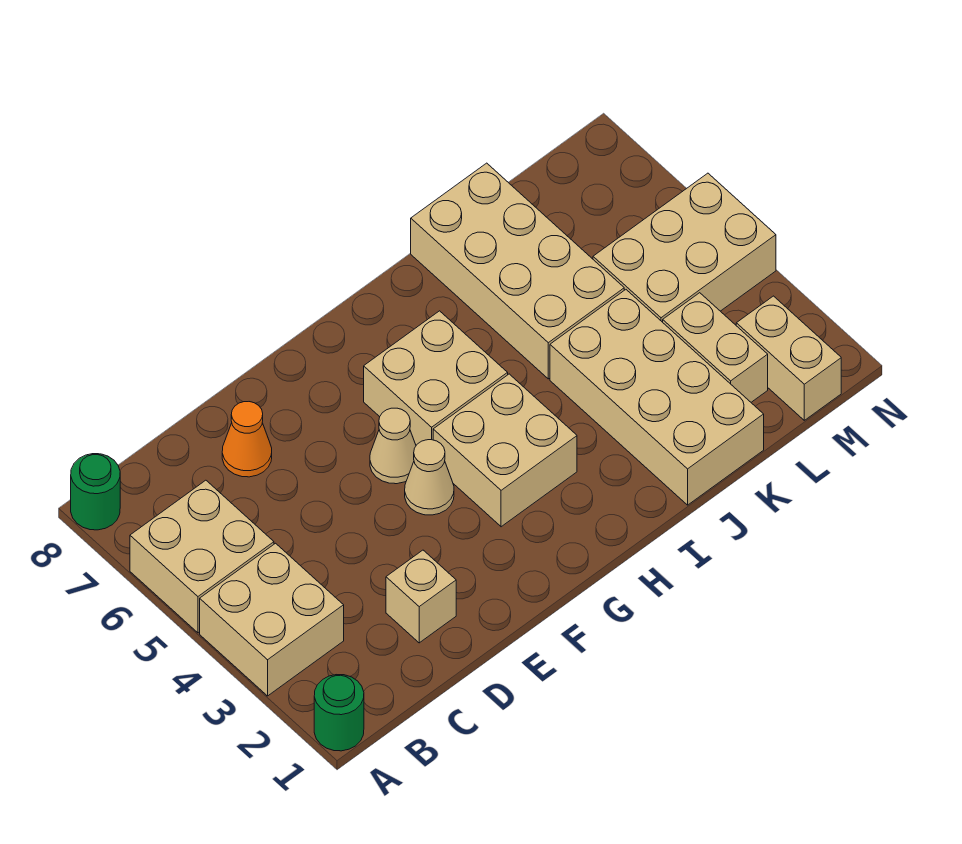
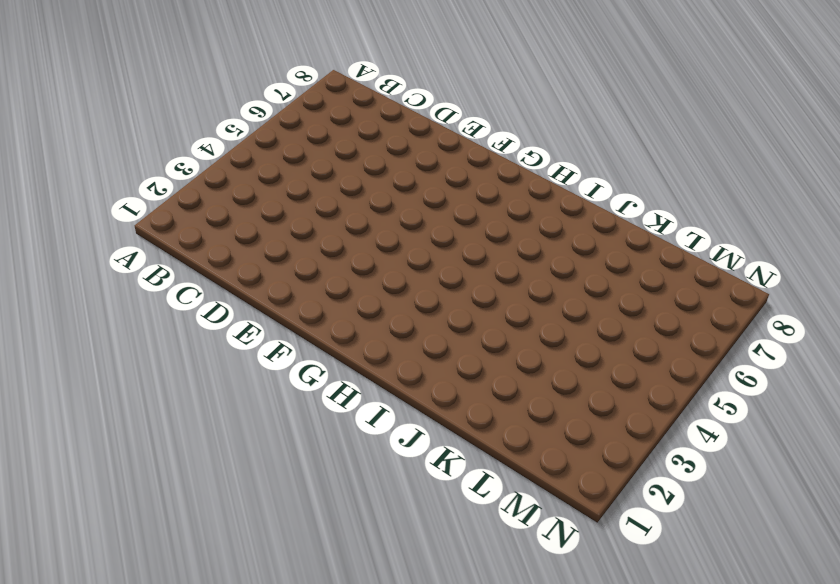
none -> green 1x1 round brick [314,675,364,751]
none -> tan 2x2 brick [200,543,344,696]
none -> tan 2x2 brick [130,480,274,633]

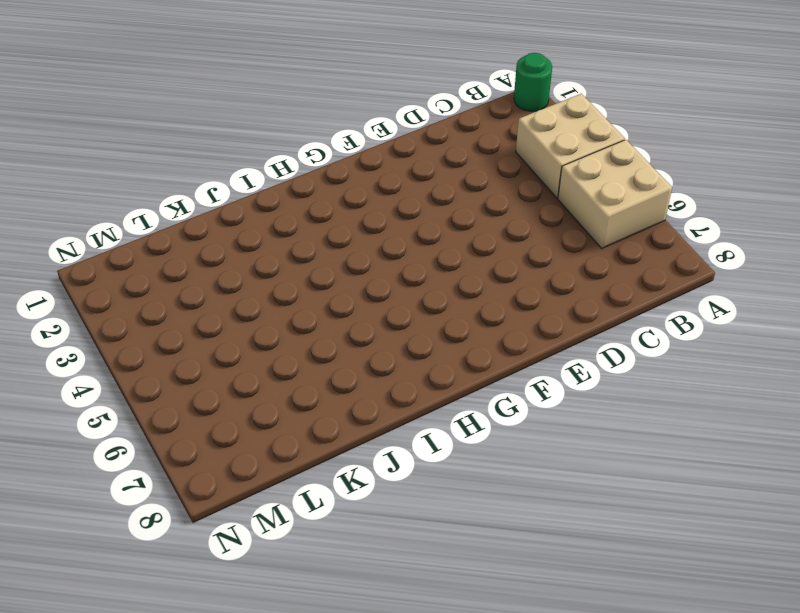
none -> green 1x1 round brick [71,454,120,530]
none -> tan 1x1 brick [386,550,456,643]
none -> orange 1x1 cone [222,402,272,477]

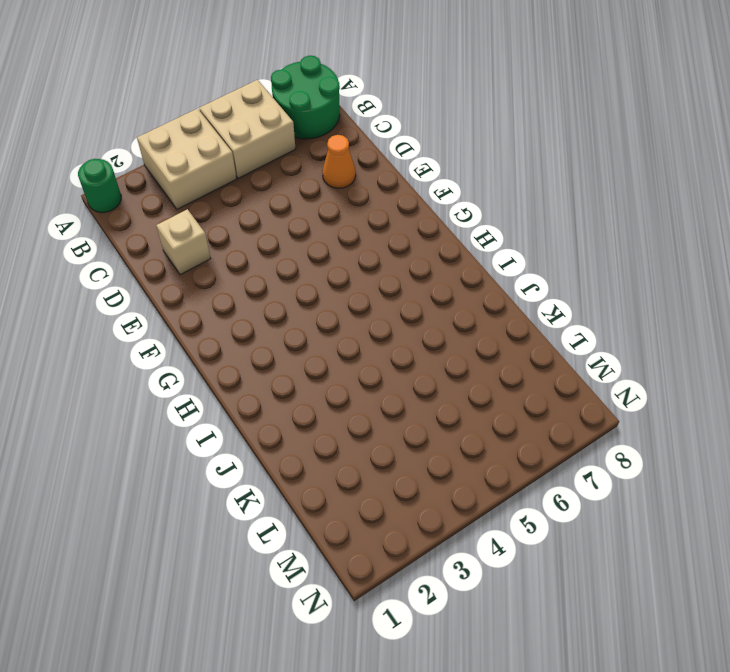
green 2x2 round brick [271,56,340,139] -> green 1x1 round brick [71,454,120,530]
none -> tan 1x1 cone [405,440,454,515]
none -> tan 1x1 cone [370,408,416,484]
none -> tan 2x2 brick [433,374,577,527]

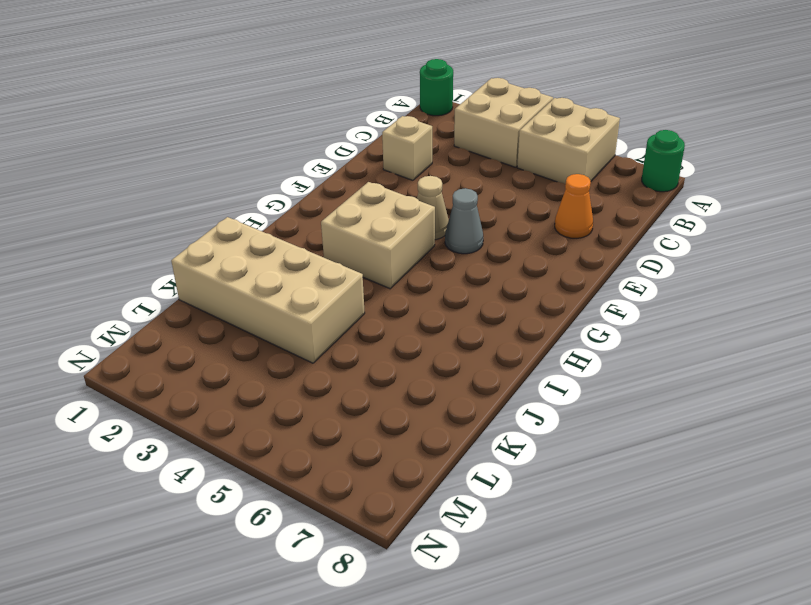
grey 1x1 cone [445,188,483,254] -> tan 1x1 cone [370,408,416,484]
none -> tan 2x2 brick [364,311,508,445]
none -> tan 2x4 brick [411,163,624,379]
none -> tan 1x2 brick [663,293,768,402]

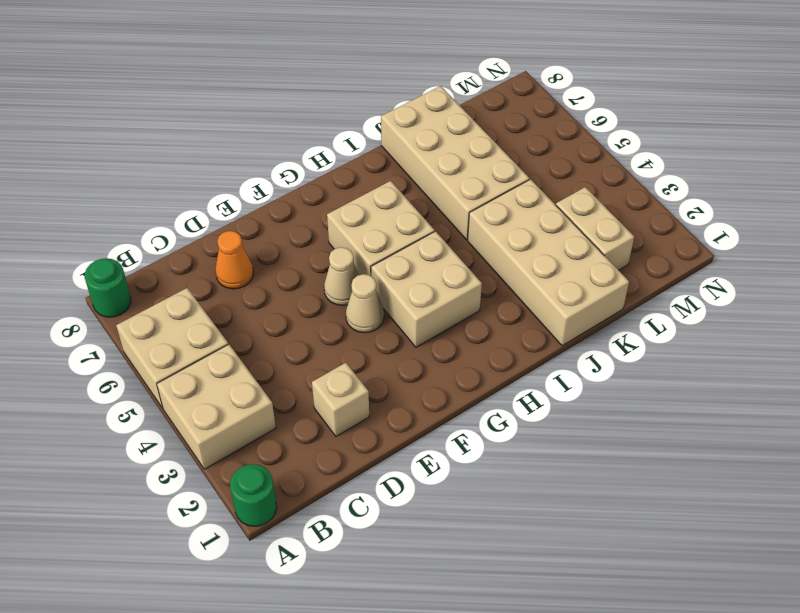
none -> tan 2x3 brick [593,173,776,322]
none -> tan 1x2 brick [736,296,841,420]

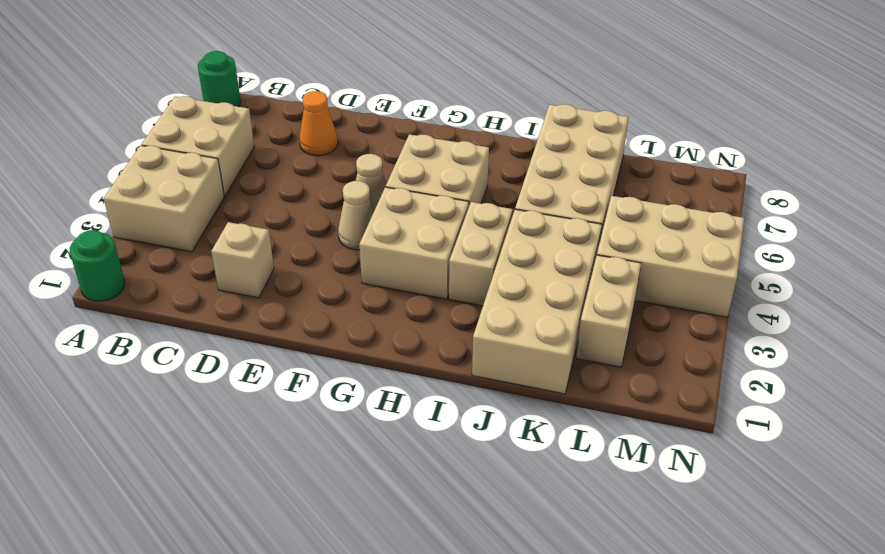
tan 1x2 brick [449,202,513,306] -> tan 1x2 brick moved to [736,296,841,420]

